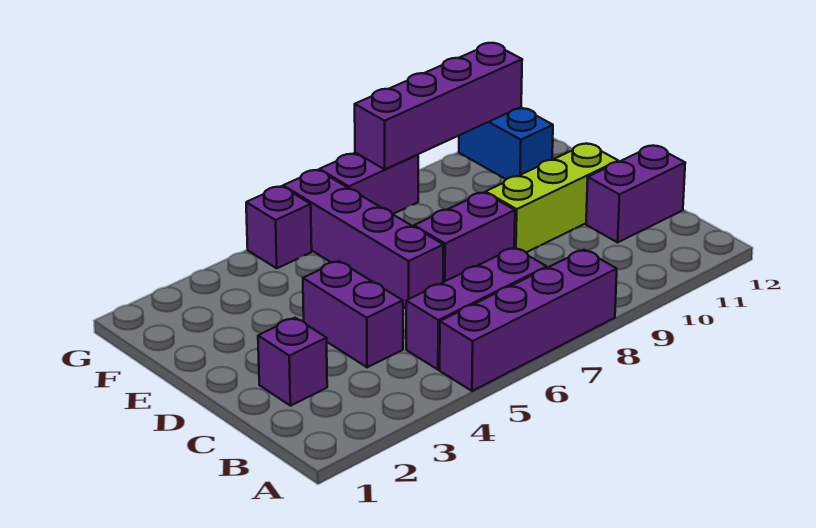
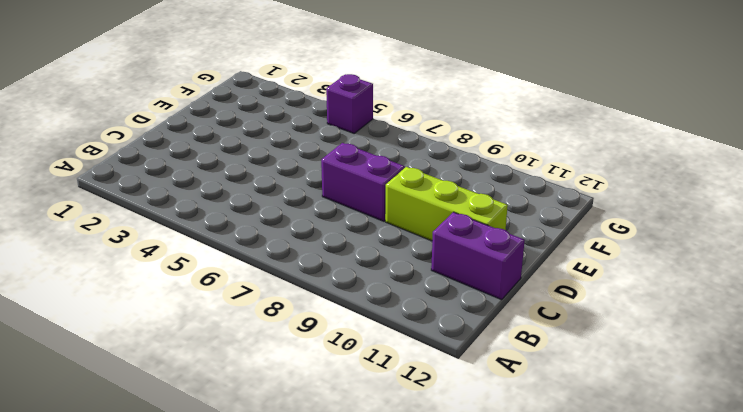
none -> purple 1x4 brick [440,250,617,391]
none -> purple 1x3 brick [406,248,547,370]
none -> purple 1x1 brick [258,318,327,406]

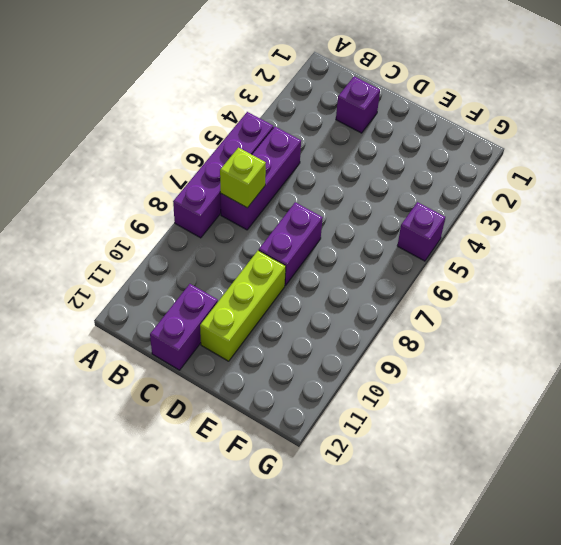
lime 1x1 brick [220,148,266,208] -> none
none -> purple 1x2 brick [303,261,403,367]
none -> purple 1x4 brick [283,170,444,308]
none -> blue 1x2 brick [459,107,553,179]

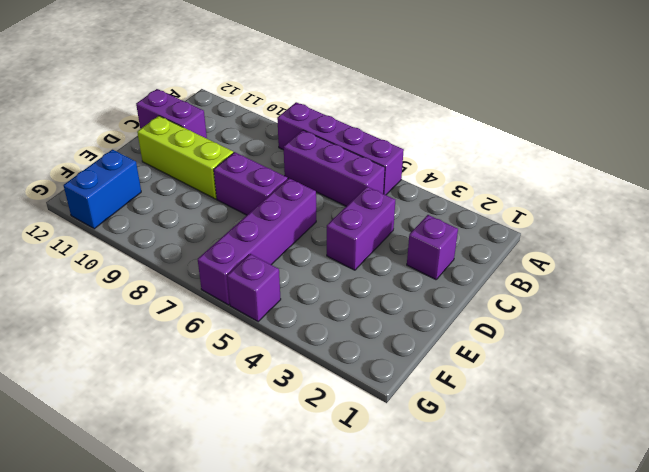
none -> purple 1x2 brick [319,153,418,214]
none -> purple 1x4 brick [355,43,522,169]

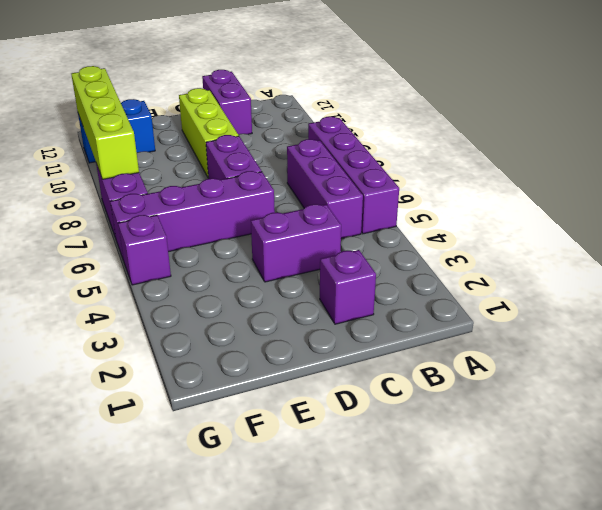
lime 1x4 brick [71,66,139,179] -> purple 1x4 brick [355,43,522,169]

